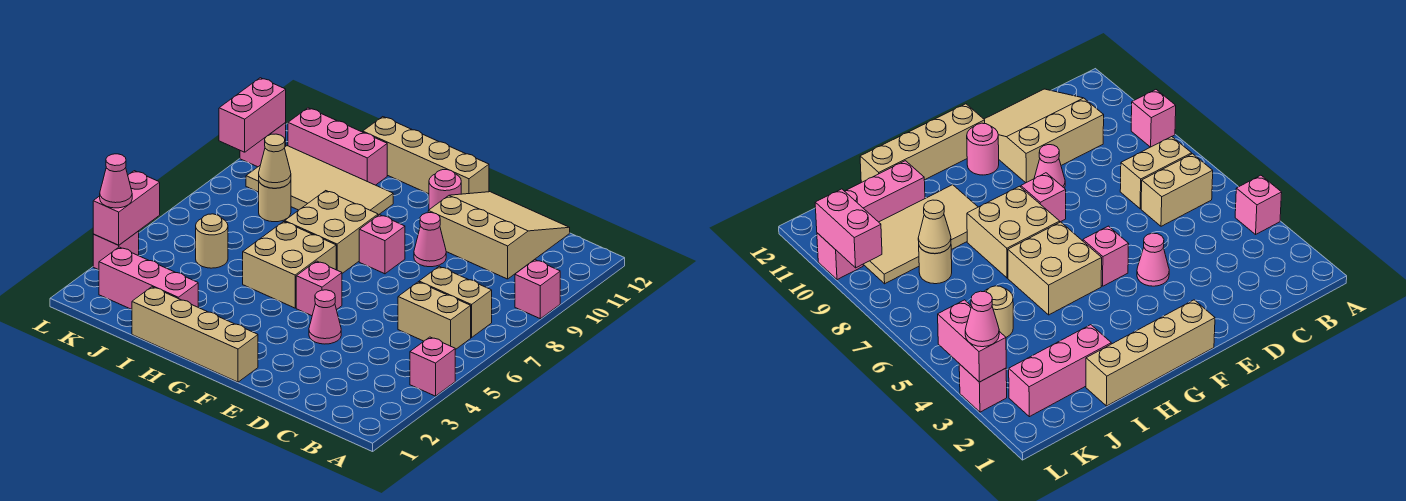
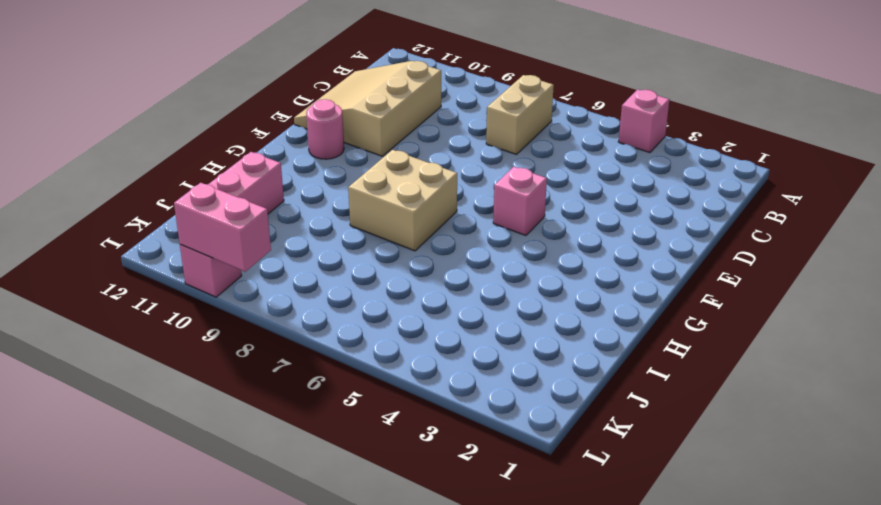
none -> pink 1x1 brick [515,260,560,319]
none -> tan 1x2 brick [398,282,471,350]
none -> pink 1x1 cone [309,290,341,344]

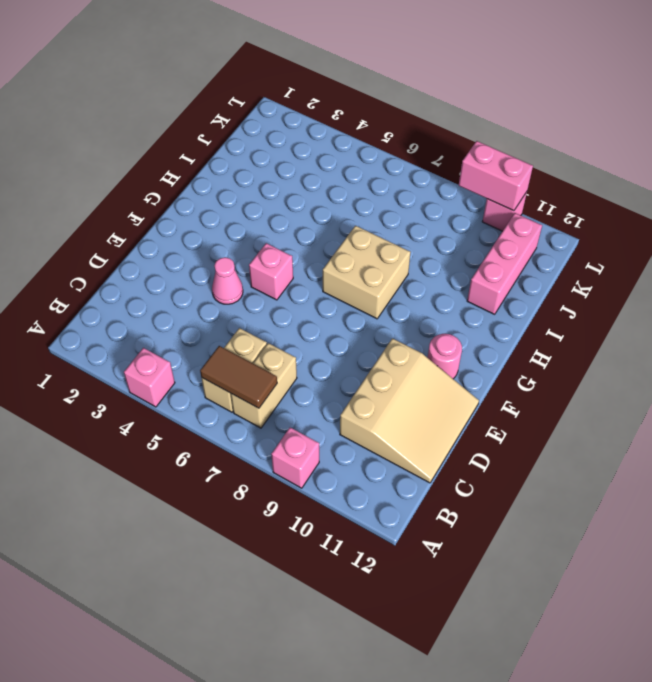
brown 1x2 tile [200,346,277,408] -> none
none -> pink 1x1 cone [414,213,446,267]
none -> tan 1x4 brick [132,287,258,382]
none -> pink 1x1 brick [359,215,405,274]

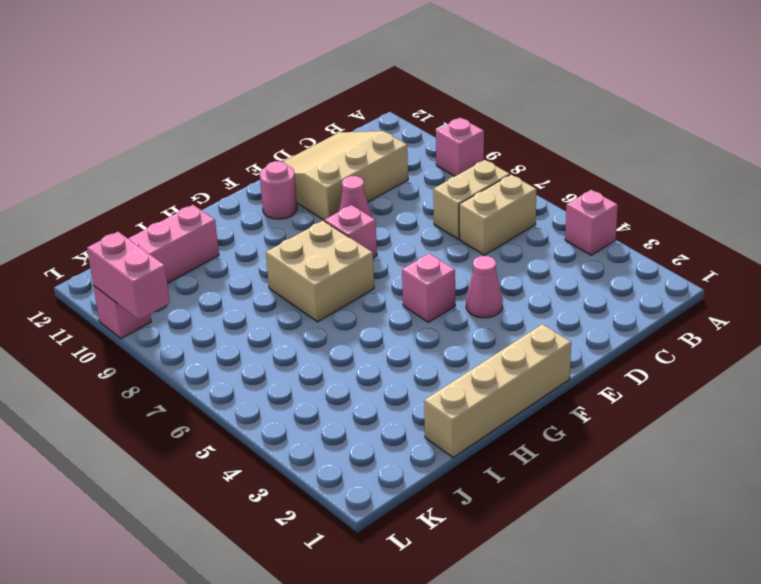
none -> tan 1x4 brick [363,117,489,194]
none -> tan 2x2 brick [243,222,336,308]
none -> tan 2x4 tile [246,146,393,215]

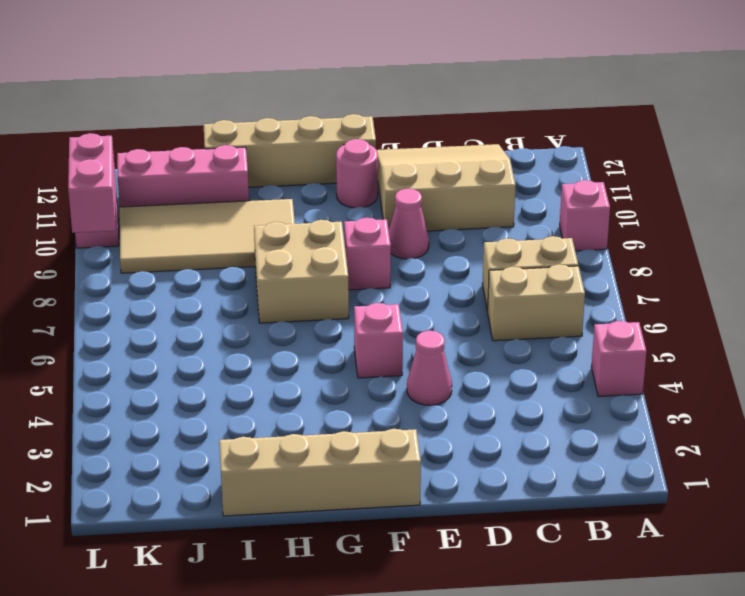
none -> tan 2x2 brick [243,222,336,308]
none -> pink 1x3 brick [99,247,198,309]
none -> tan 1x1 round brick [196,214,228,268]

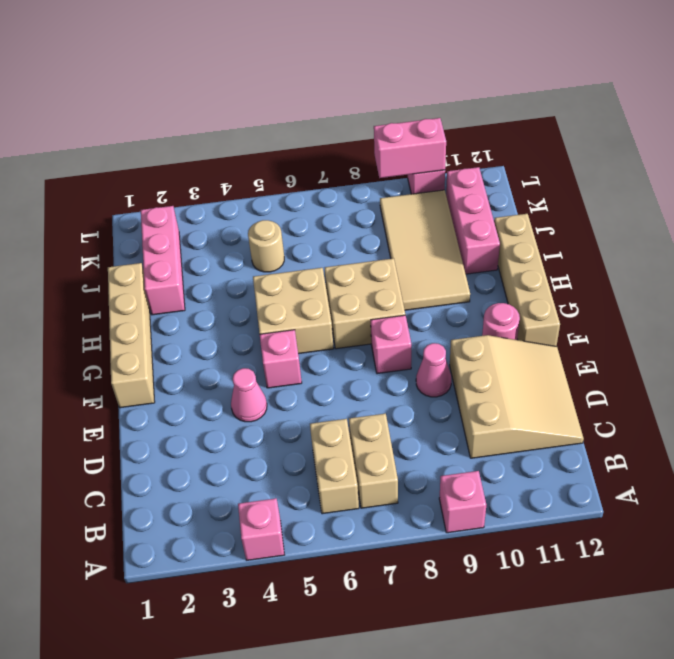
none -> tan 1x1 round brick [259,181,291,222]
none -> pink 1x1 brick [93,231,139,270]
none -> tan 1x1 cone [259,134,291,188]

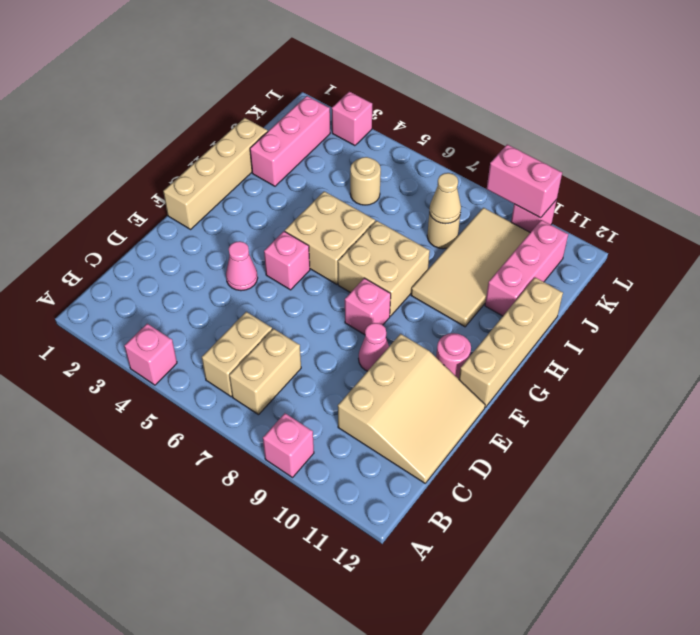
none -> pink 1x2 brick [93,171,160,245]
none -> pink 1x1 cone [100,154,132,208]

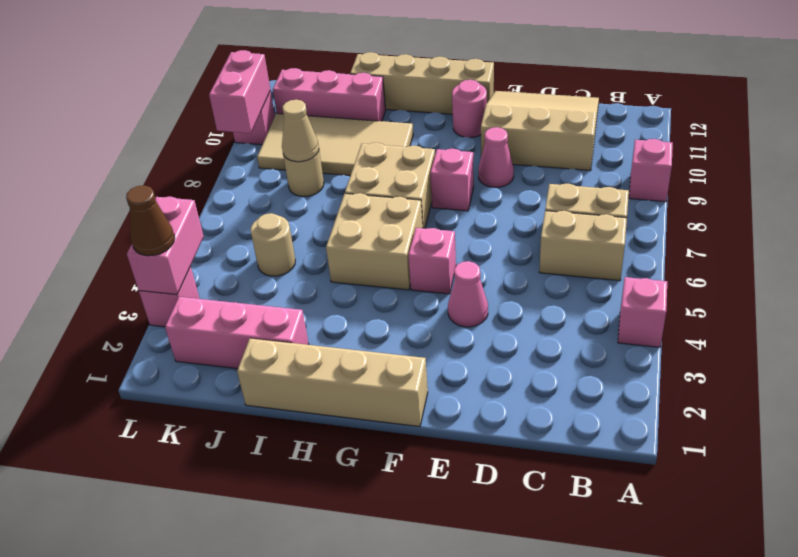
brown 1x1 cone [126,185,175,256] -> pink 1x1 cone [100,154,132,208]

